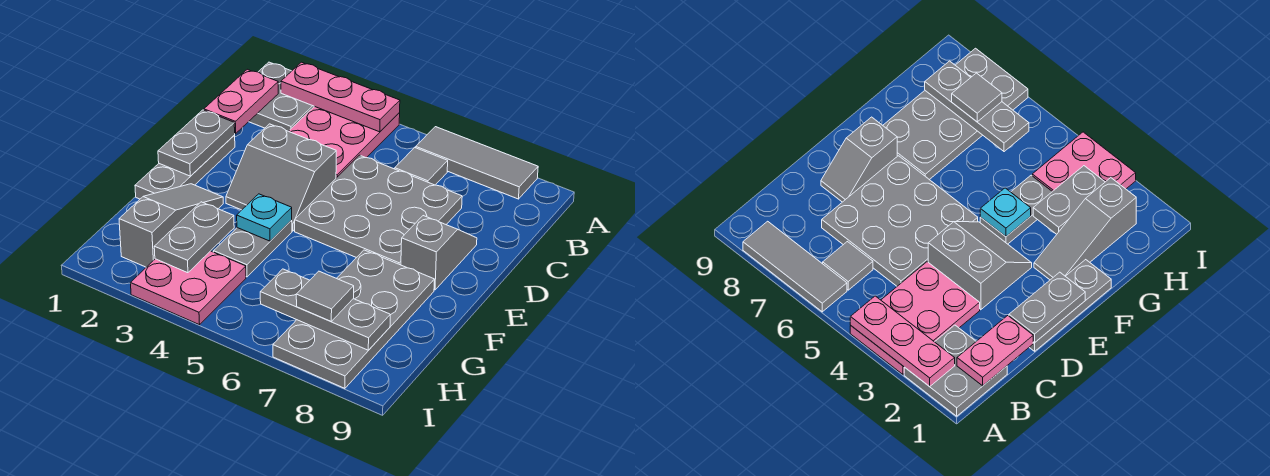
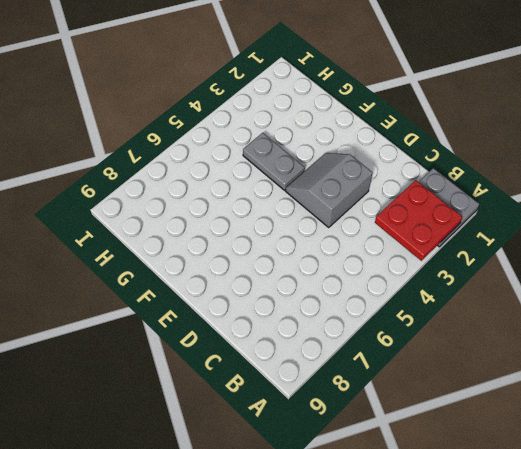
red 2x2 plate [375,180,463,261] -> pink 1x3 plate [281,62,400,132]
none -> pink 2x3 plate [289,106,400,178]
none -> grey 1x3 tile [416,127,538,199]
none -> grey 1x1 tile [395,148,448,185]

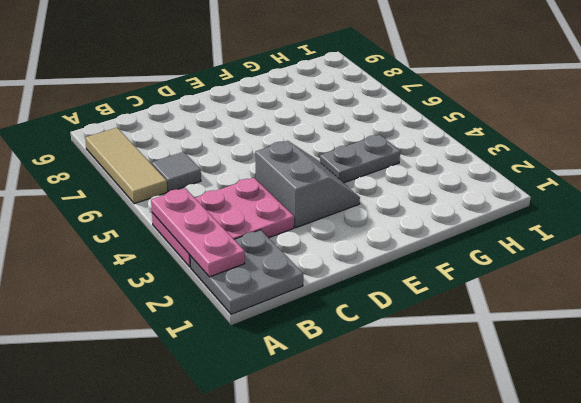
tan 1x3 tile [85,128,167,204] -> grey 1x3 tile [416,127,538,199]
none -> grey 3x3 plate [295,155,462,265]
none -> grey 1x3 plate [135,135,235,199]
none -> grey 1x2 slope [401,216,477,290]

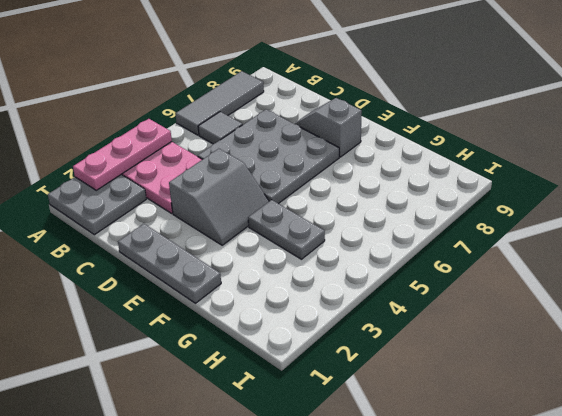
none -> grey 1x3 slope [119,184,223,267]
none -> grey 2x4 plate [273,250,434,388]
none -> pink 2x2 plate [131,251,246,325]

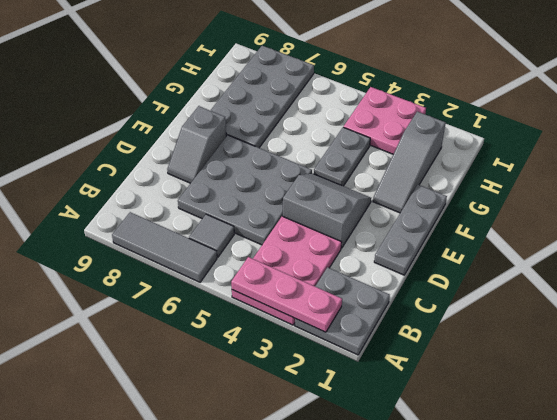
none -> pink 1x2 plate [204,69,278,134]
none -> grey 1x2 plate [158,110,235,176]
none -> cyan 1x1 plate [237,194,292,241]

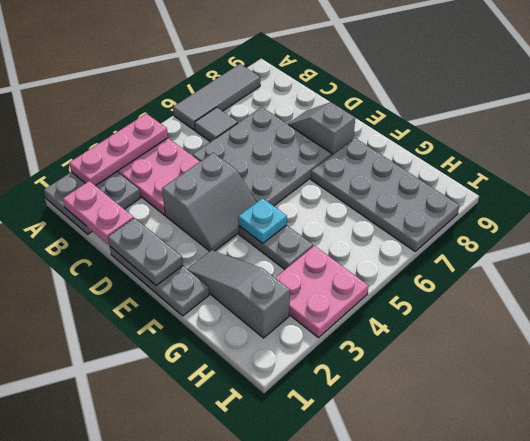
none -> grey 1x2 plate [154,202,234,273]
none -> grey 1x3 plate [260,269,390,350]
none -> grey 1x1 tile [296,271,354,321]

